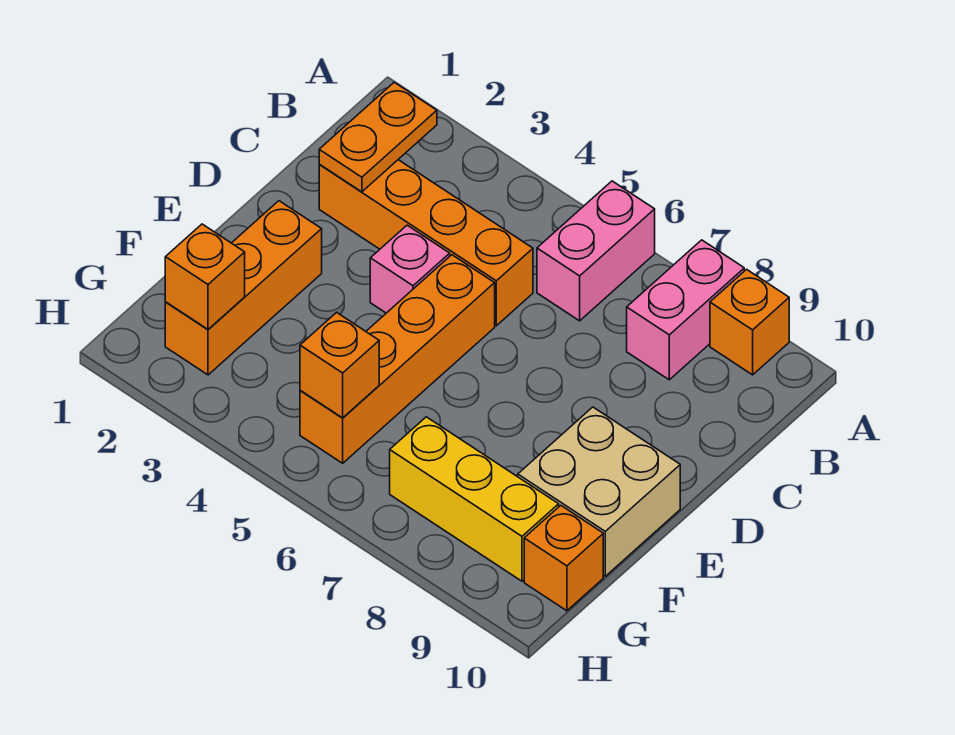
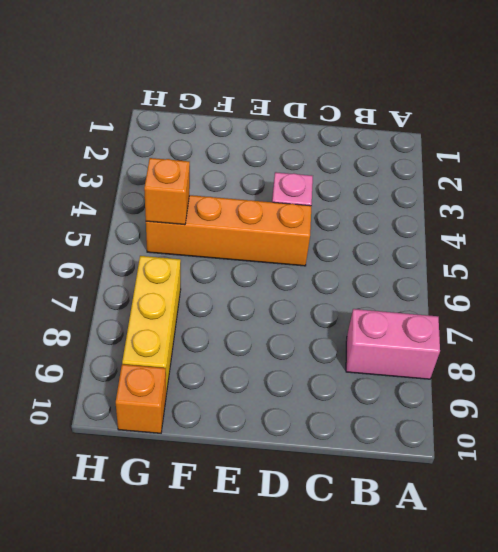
none -> pink 1x2 brick [537,181,655,321]
none -> orange 1x1 brick [710,269,789,375]
none -> orange 1x4 brick [319,160,533,326]

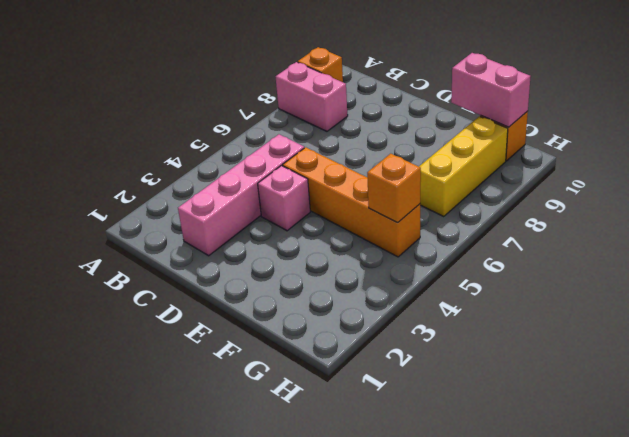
pink 1x4 brick [178,134,304,256] -> orange 1x4 brick [319,160,533,326]
pink 1x2 brick [451,53,531,127] -> pink 1x2 brick moved to [537,181,655,321]
none -> orange 1x3 brick [165,201,322,375]
none -> tan 2x2 brick [518,407,680,576]
none -> orange 1x2 plate [319,82,437,192]

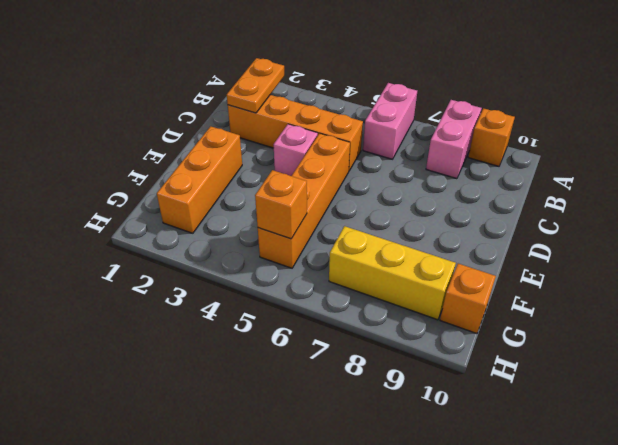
none -> tan 2x2 brick [518,407,680,576]
none -> orange 1x1 brick [165,224,245,329]

